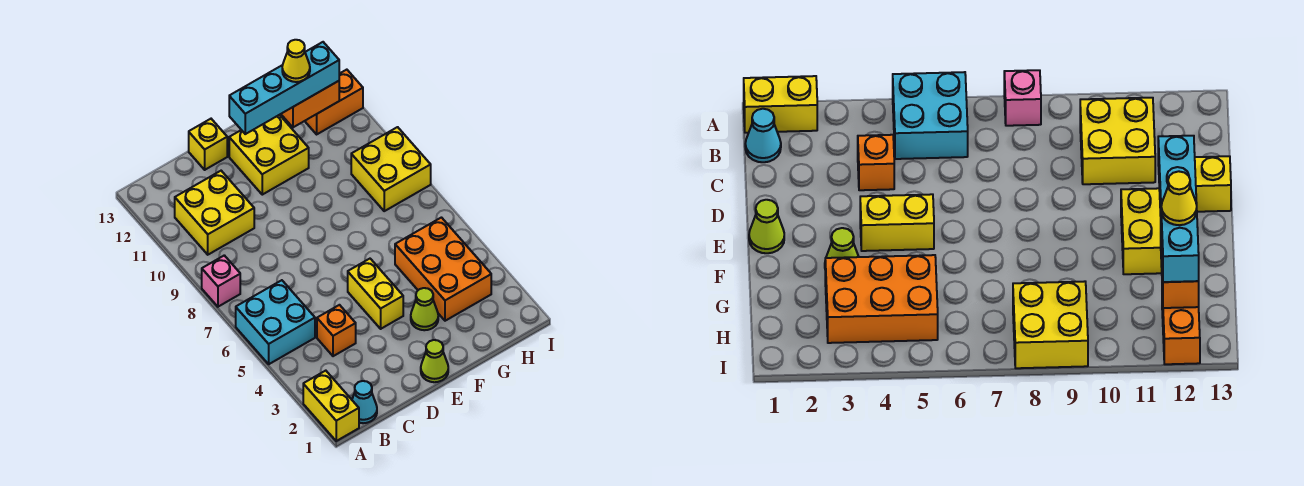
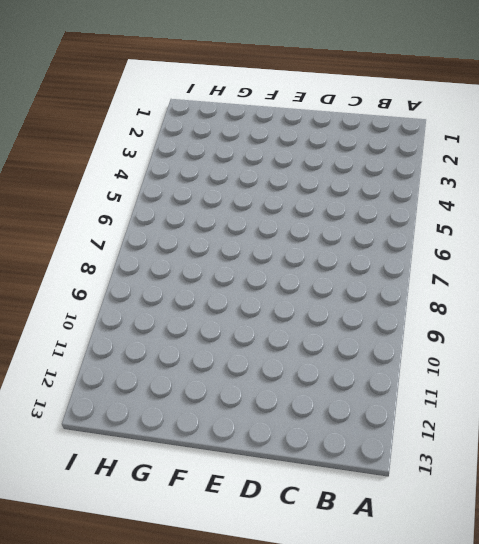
none -> yellow 1x2 brick [303,371,359,441]
none -> cyan 2x2 brick [236,280,315,364]
none -> pink 1x1 brick [202,255,240,307]

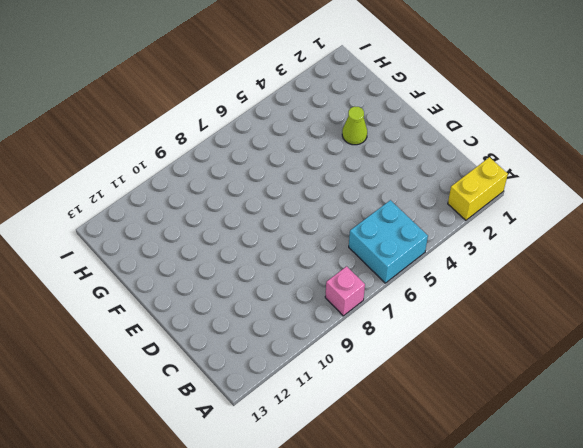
none -> cyan 1x1 cone [352,381,377,423]
none -> yellow 2x2 brick [175,171,254,255]
none -> orange 1x1 brick [317,305,356,356]

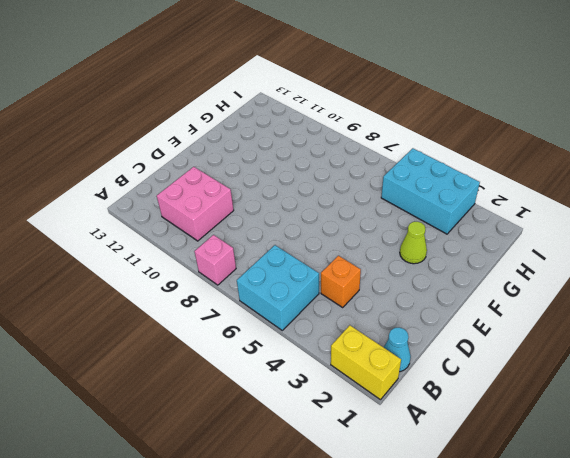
pink 2x2 brick [157,167,234,241] -> yellow 2x2 brick [175,171,254,255]
cyan 2x3 brick [381,148,480,234] -> orange 2x3 brick [395,218,491,321]
none -> yellow 1x1 brick [189,119,227,170]
none -> lime 1x1 cone [421,340,448,382]
none -> yellow 1x2 brick [348,259,403,329]

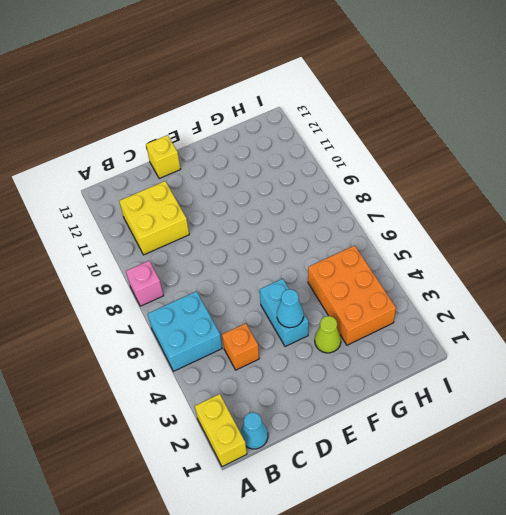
cyan 1x2 brick [260,279,308,347] -> yellow 1x2 brick [348,259,403,329]
cyan 1x1 cone [277,289,304,328] -> none
none -> lime 1x1 cone [421,340,448,382]
none -> yellow 2x2 brick [229,115,309,195]
none -> yellow 2x2 brick [351,127,431,211]

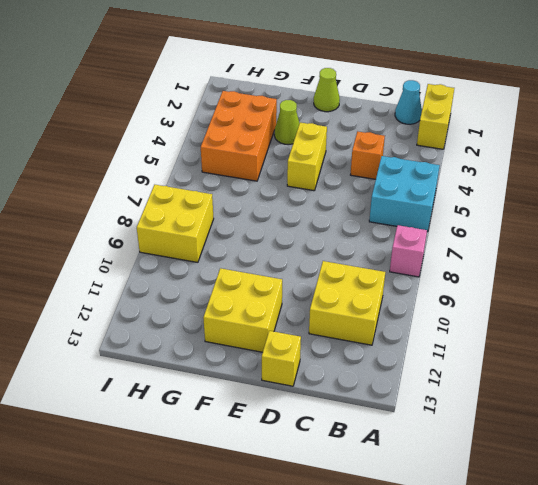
none -> orange 1x2 brick [305,70,363,134]
none -> orange 1x2 brick [281,81,339,127]
none -> cyan 1x4 brick [229,42,339,134]

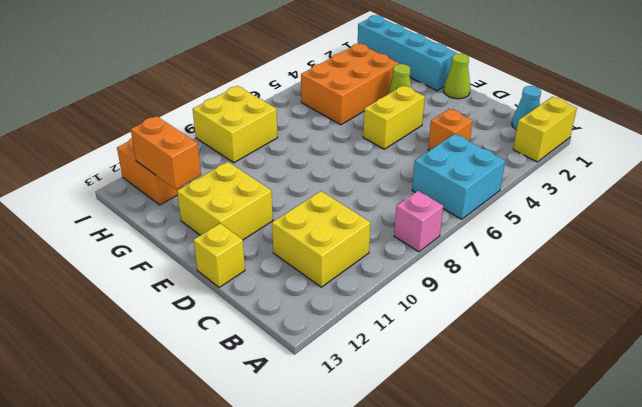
cyan 1x4 brick [358,15,457,91] -> cyan 1x4 brick moved to [229,42,339,134]
none -> yellow 1x1 cone [282,40,310,82]

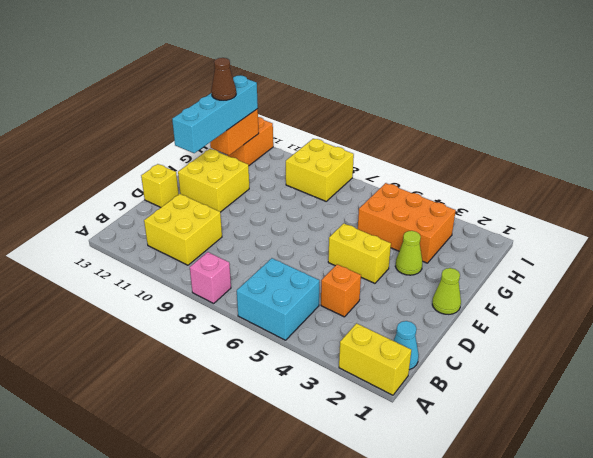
brown 1x1 cone [211,58,236,100] -> yellow 1x1 cone [282,40,310,82]

